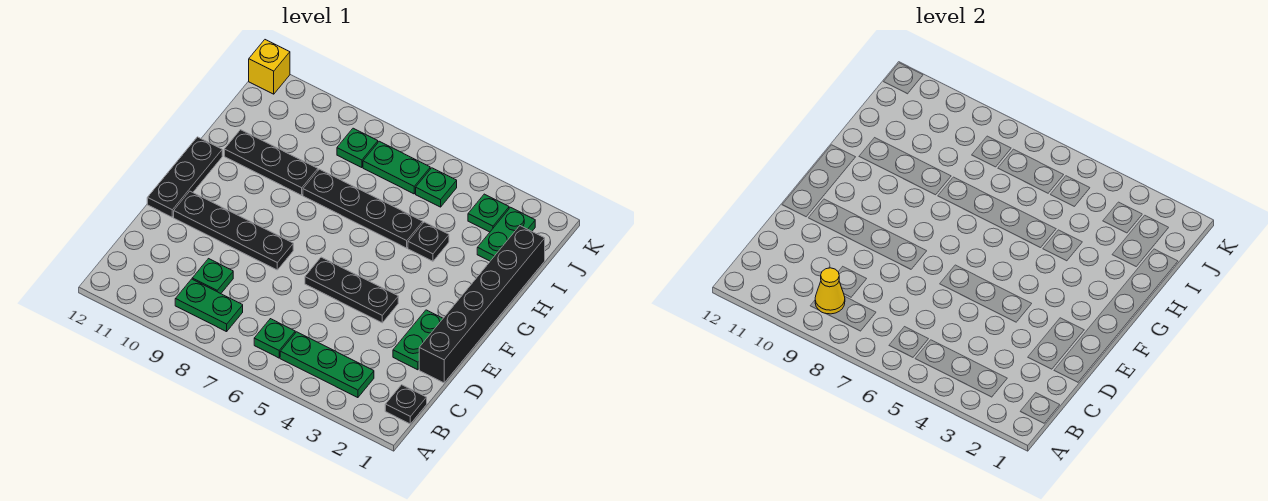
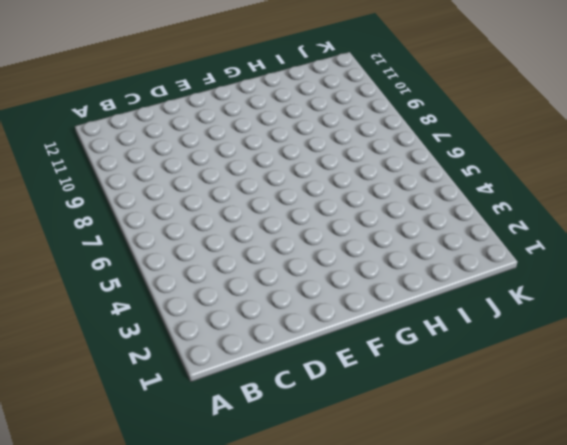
none -> black 1x1 plate [385,385,427,424]
none -> green 1x3 plate [280,332,374,398]
none -> green 1x1 plate [254,319,295,358]

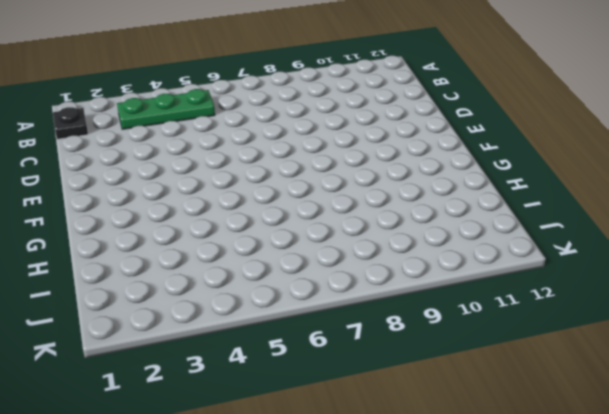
none -> green 1x1 plate [254,319,295,358]
none -> green 1x2 plate [175,279,243,332]
none -> green 1x1 plate [192,259,233,294]

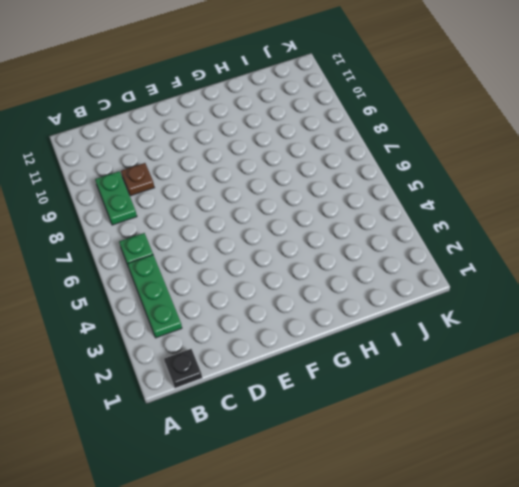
brown 1x1 plate [121,163,154,196] -> green 1x1 plate [192,259,233,294]
none -> black 1x6 brick [419,226,545,383]
none -> green 1x2 plate [393,310,443,370]
none -> black 1x3 plate [305,257,398,323]

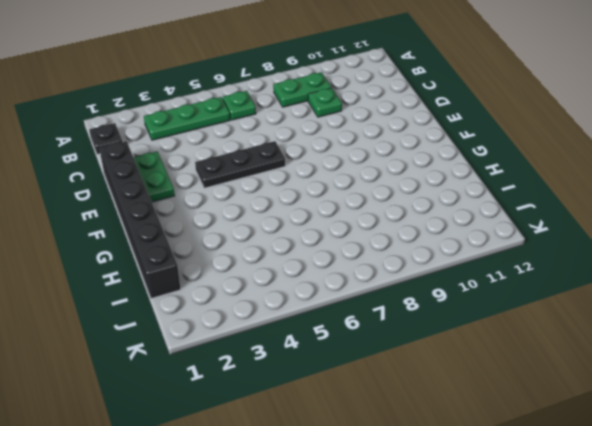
none -> black 1x4 plate [174,191,293,270]
none -> black 1x3 plate [147,137,222,217]
none -> black 1x1 plate [408,222,449,261]

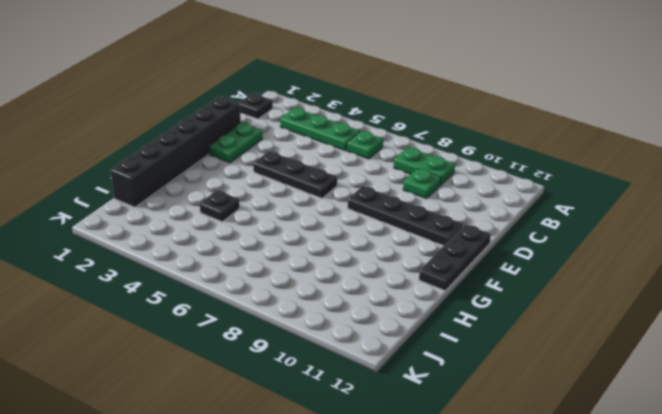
none -> black 1x4 plate [303,169,423,248]
none -> black 1x3 plate [224,130,318,195]
none -> green 1x2 plate [477,207,535,261]

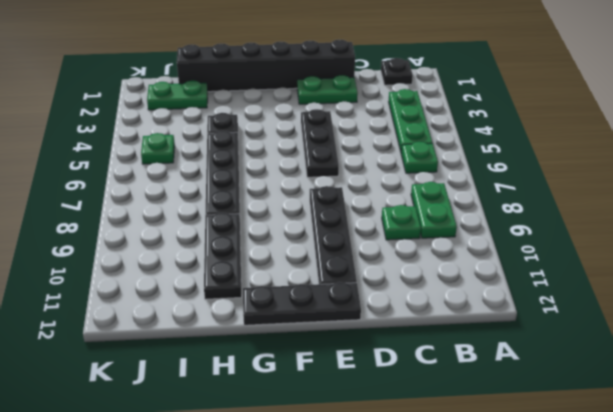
none -> green 1x1 plate [468,194,509,232]
none -> green 1x2 plate [363,141,430,194]
none -> green 1x1 plate [337,128,378,168]

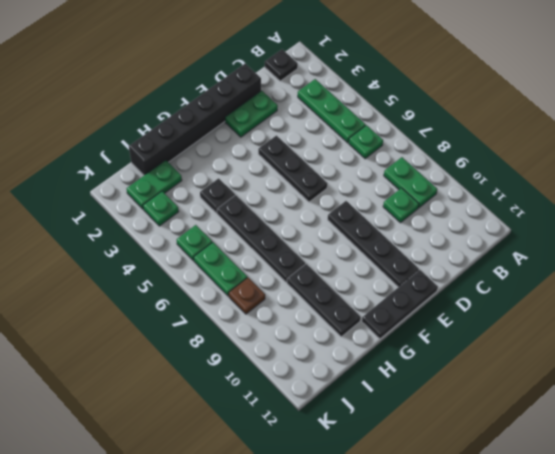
brown 1x1 plate [229,278,265,314] -> green 1x1 plate [337,128,378,168]
none -> yellow 1x1 brick [249,40,290,94]
none -> yellow 1x1 cone [815,268,845,314]

